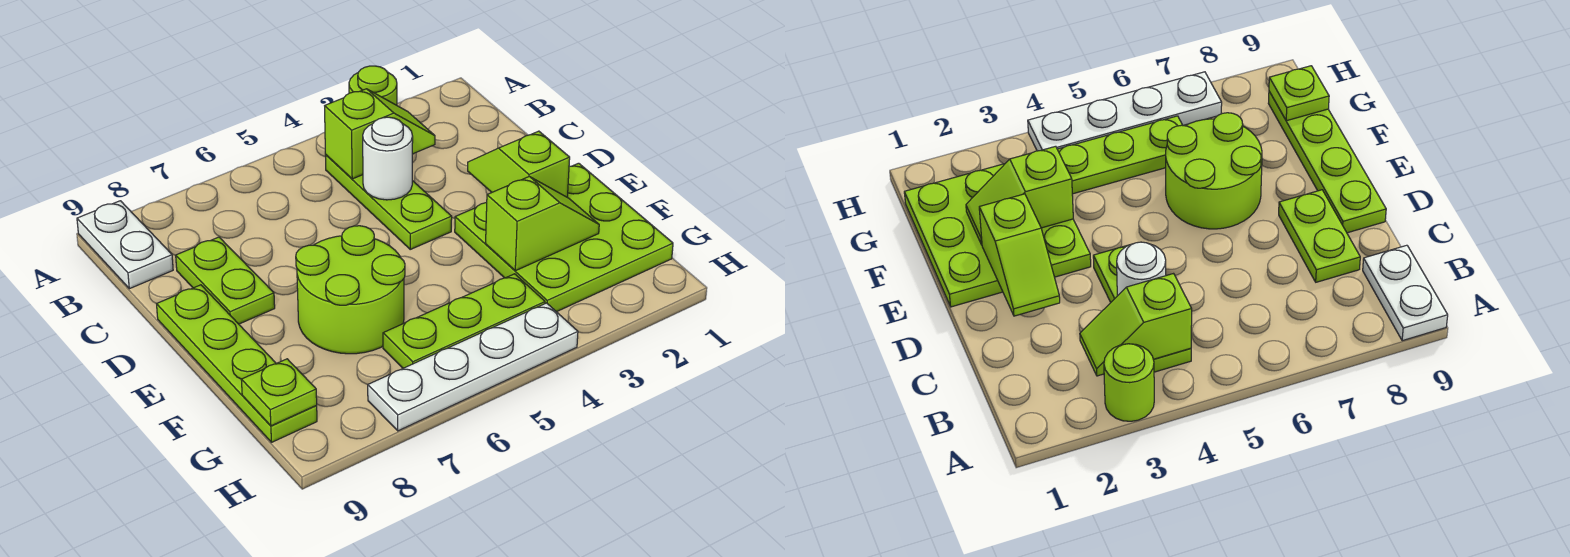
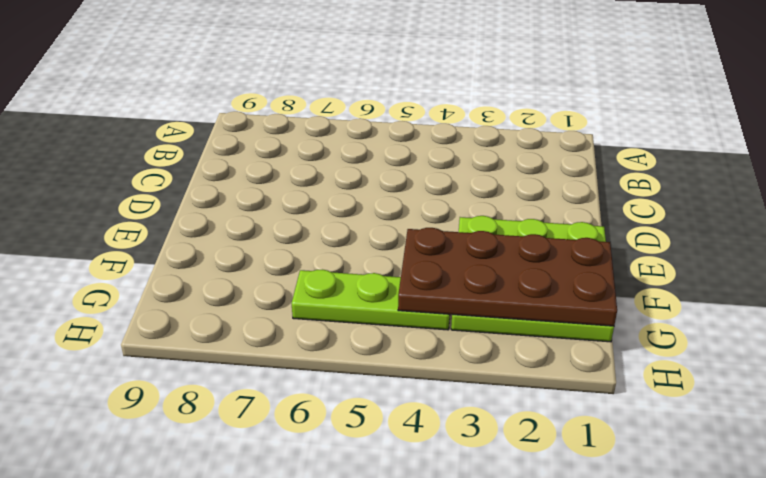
brown 2x4 plate [398,228,617,326] -> lime 1x2 slope [486,176,599,271]
none -> lime 1x1 round brick [349,66,397,105]
none -> white 1x2 plate [77,201,173,289]
none -> lime 1x3 plate [325,155,452,249]

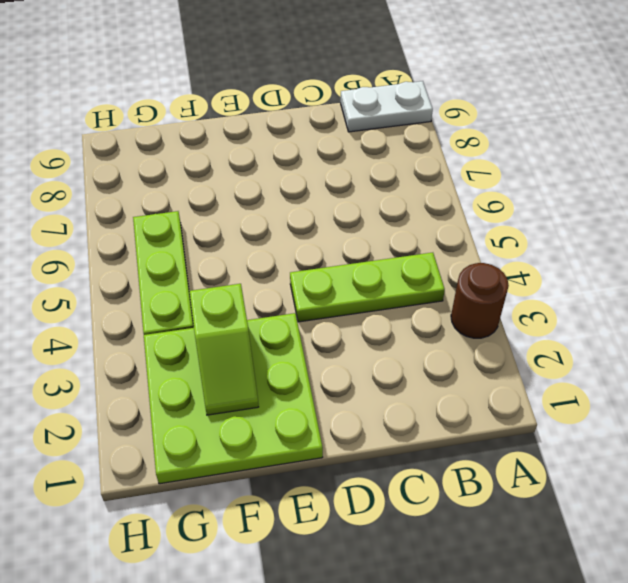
brown 1x1 round brick [451,263,509,338] -> lime 1x1 round brick [349,66,397,105]
none -> lime 1x2 plate [176,237,275,324]
none -> lime 1x4 plate [157,285,317,442]
none -> lime 2x2 round brick [296,226,405,354]

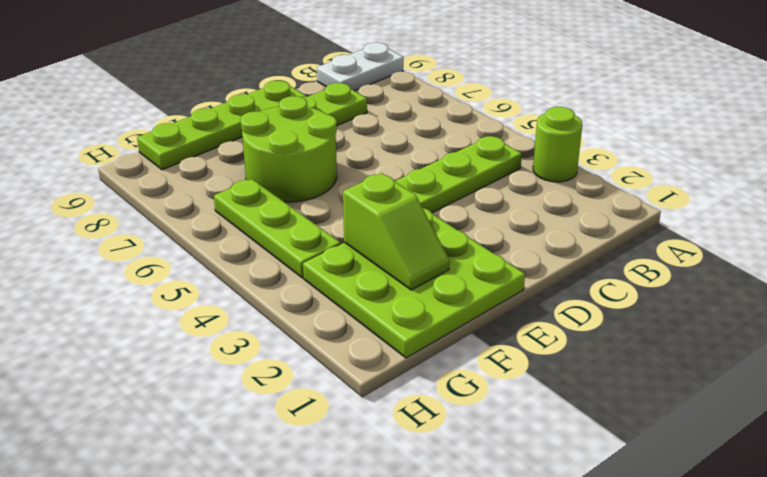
none -> white 1x4 plate [368,303,578,431]
none -> lime 1x2 slope [325,89,435,179]
none -> white 1x1 round brick [363,117,413,200]

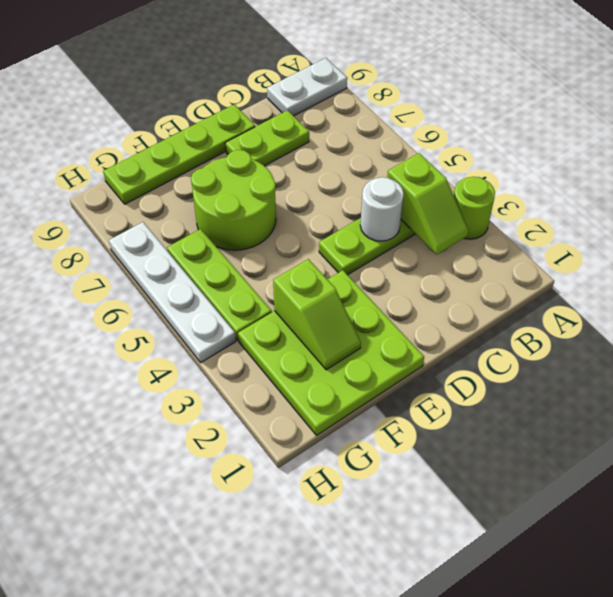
none -> lime 1x2 slope [468,131,570,197]
none -> lime 1x1 plate [241,359,317,426]

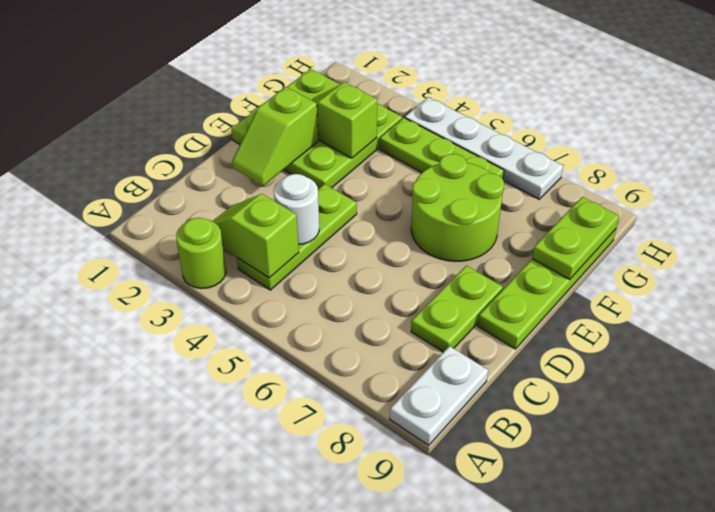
lime 1x2 plate [532,197,619,280] -> lime 1x1 plate [241,359,317,426]

